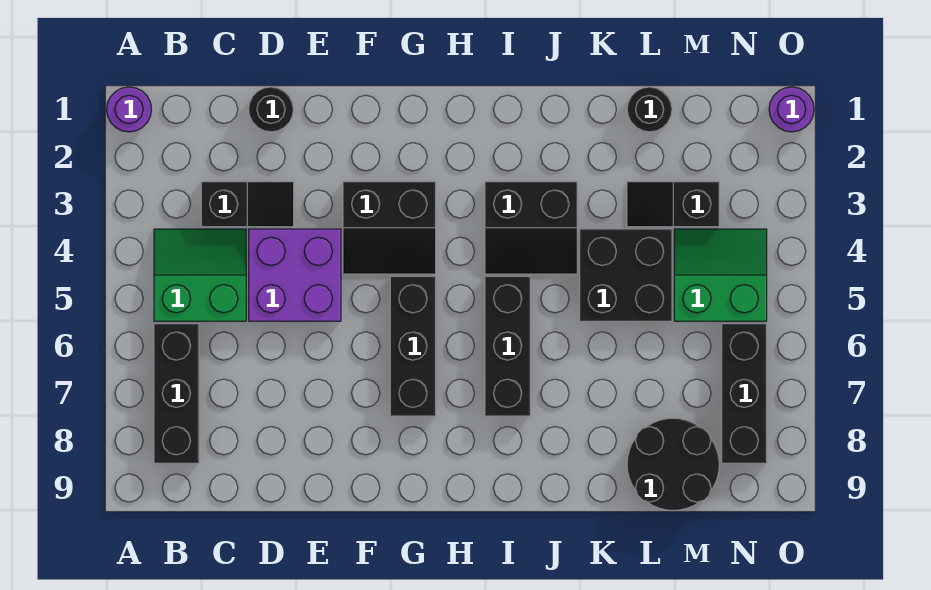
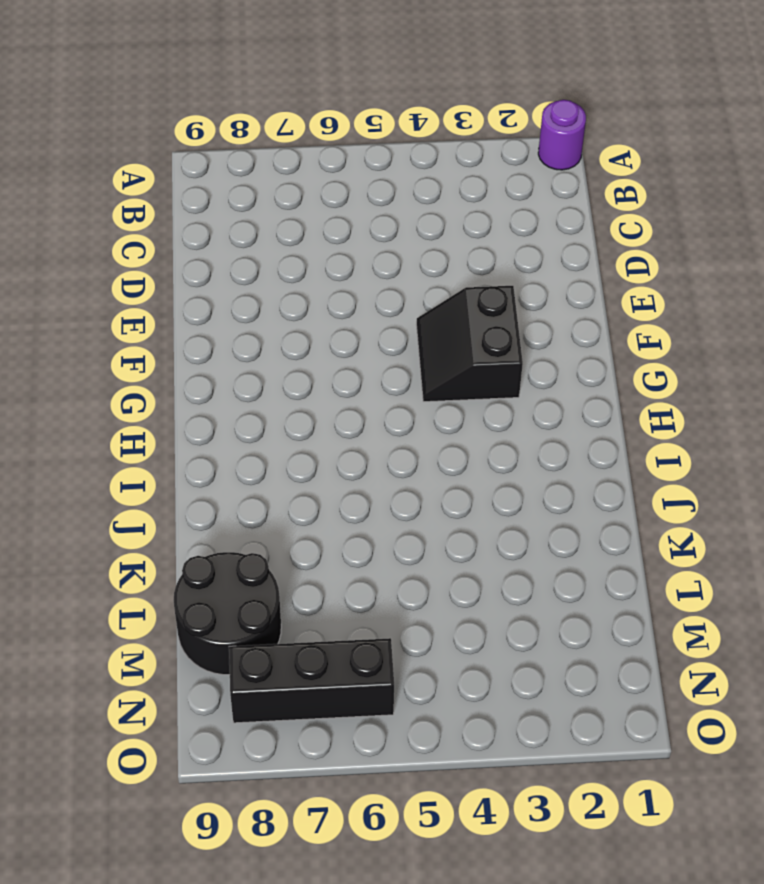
none -> green 2x2 slope [154,229,246,321]
none -> black 1x3 brick [154,324,199,463]
none -> black 1x2 slope [201,182,294,227]

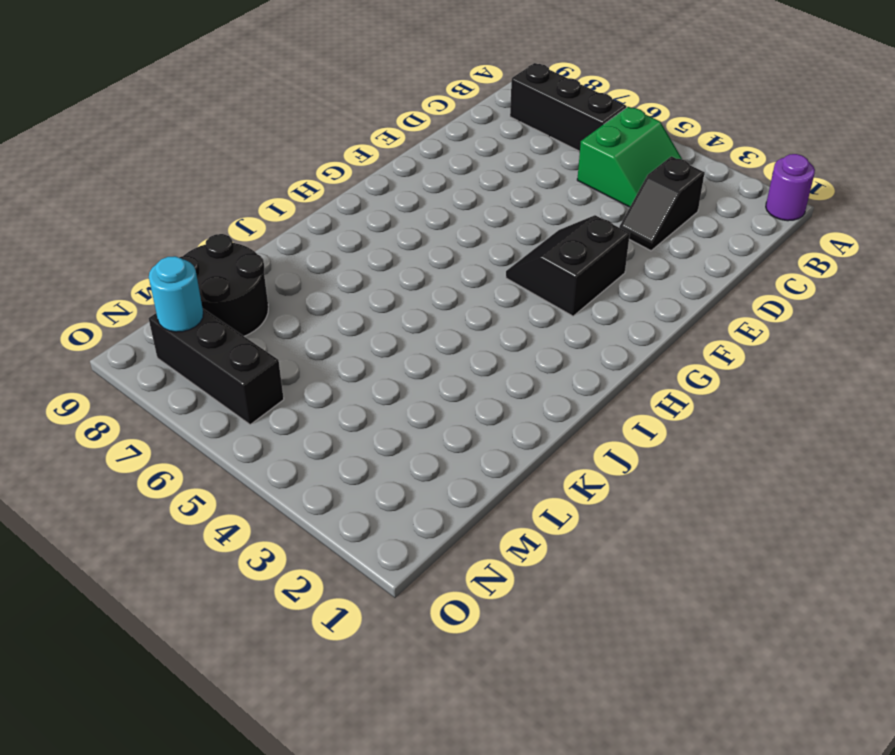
cyan 1x1 round brick [149,256,203,332] -> none
none -> black 1x1 round brick [249,87,294,132]
none -> purple 2x2 brick [249,229,341,321]
none -> black 1x3 brick [390,276,436,416]

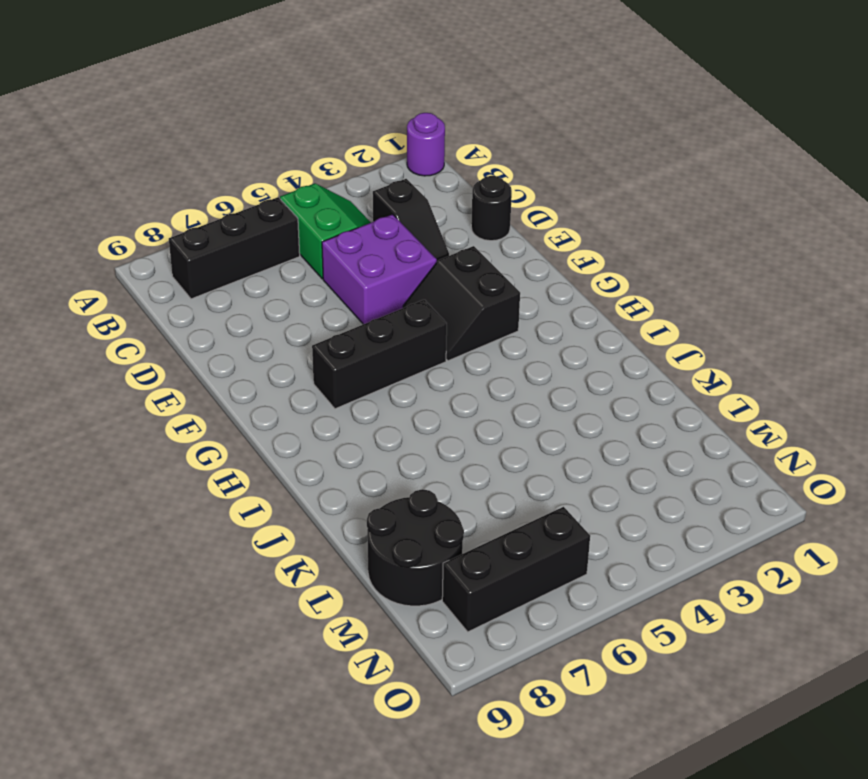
none -> black 2x2 slope [485,182,577,274]
none -> black 1x3 brick [485,276,530,416]
none -> black 2x2 brick [580,229,672,321]

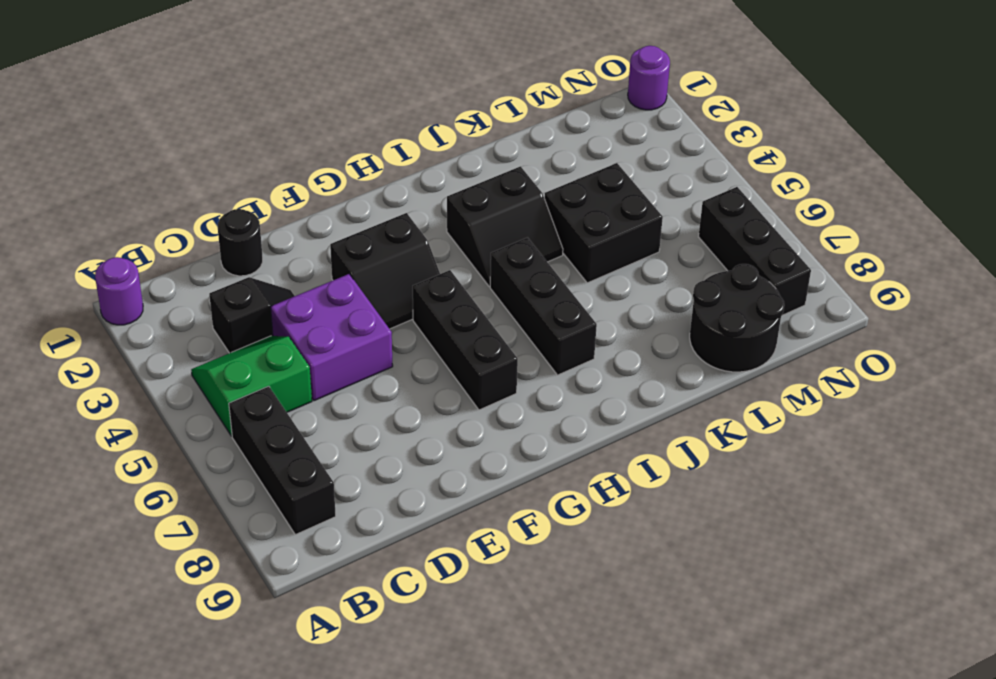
none -> black 1x1 round brick [627,87,672,132]
none -> black 1x2 slope [627,182,719,227]
none -> green 2x2 slope [674,229,767,321]

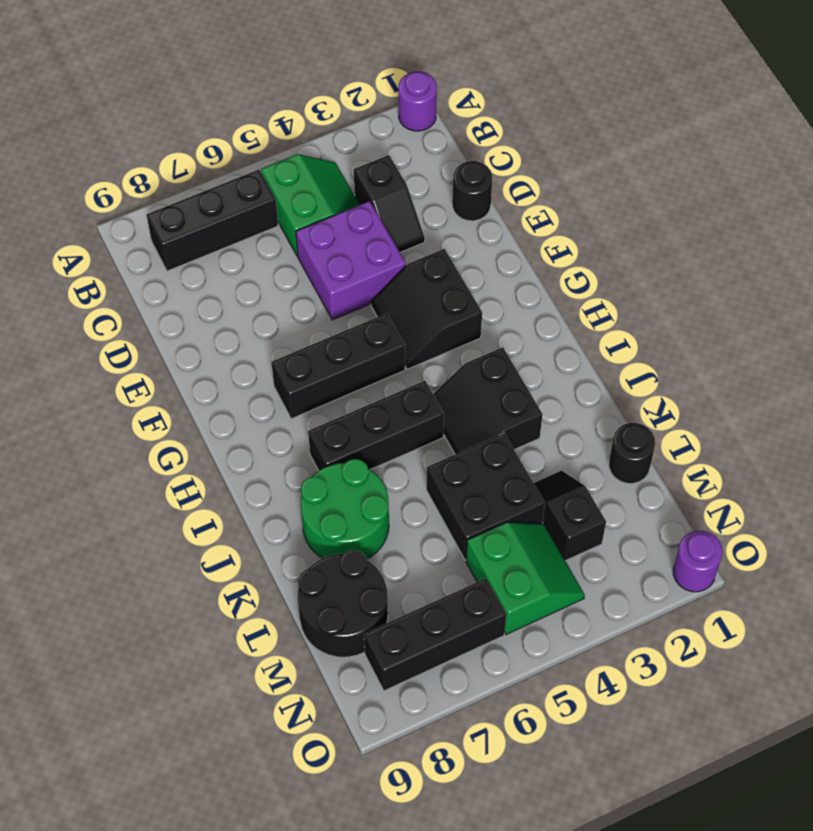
green 2x2 round brick [301,459,389,559] -> none

